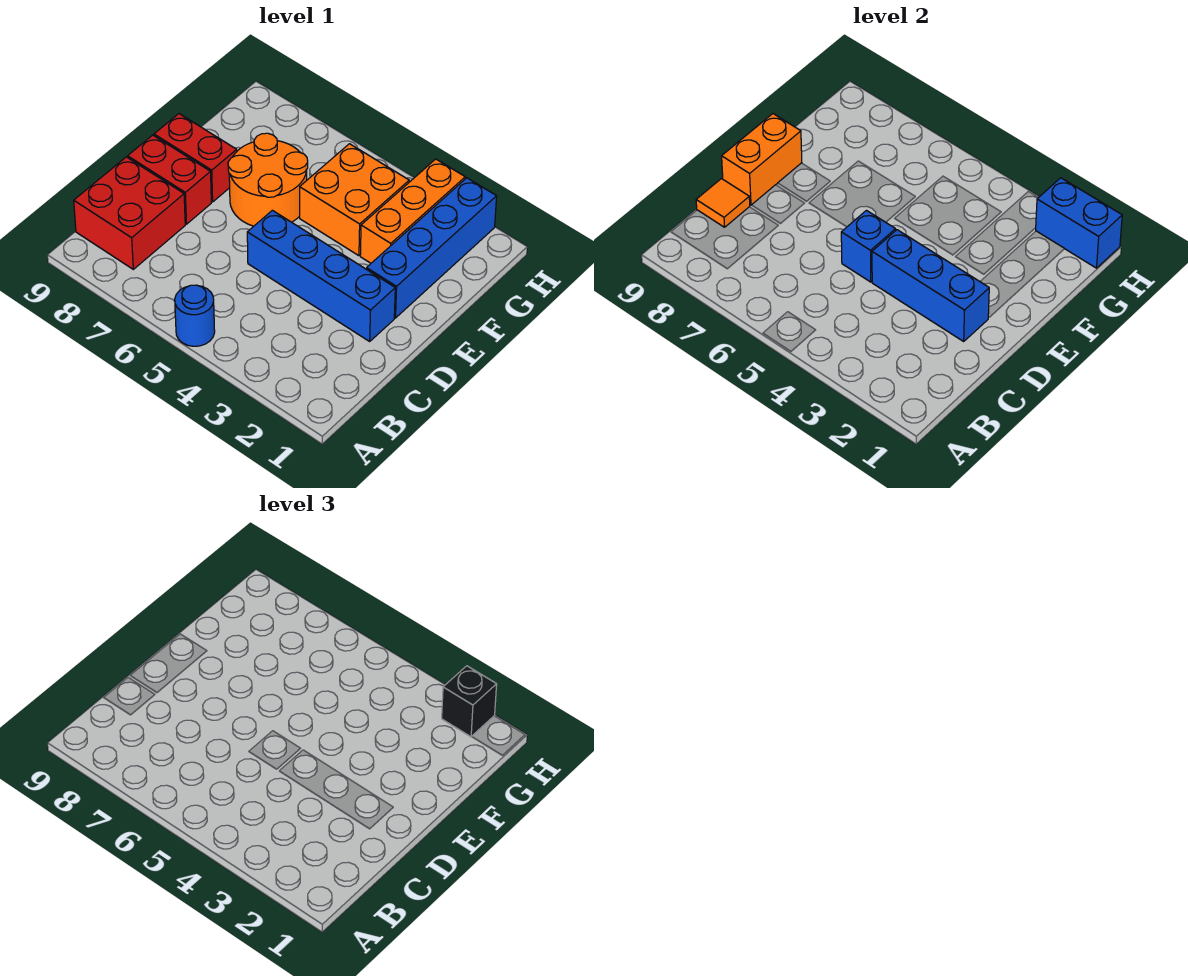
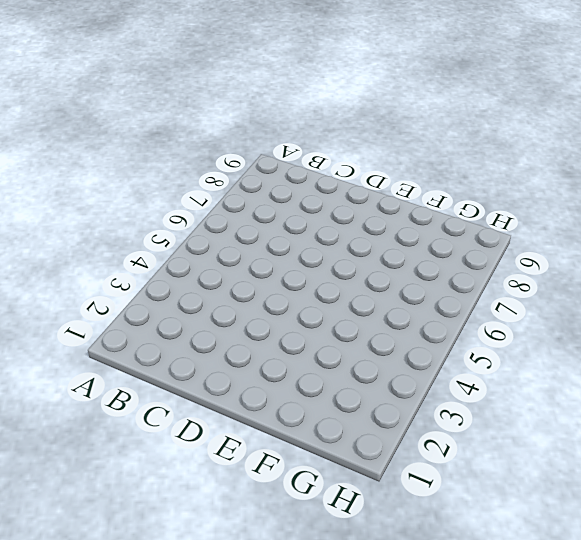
none -> blue 1x1 round brick [175,285,215,346]
none -> red 2x2 brick [74,157,185,269]
none -> blue 1x4 brick [247,210,395,341]

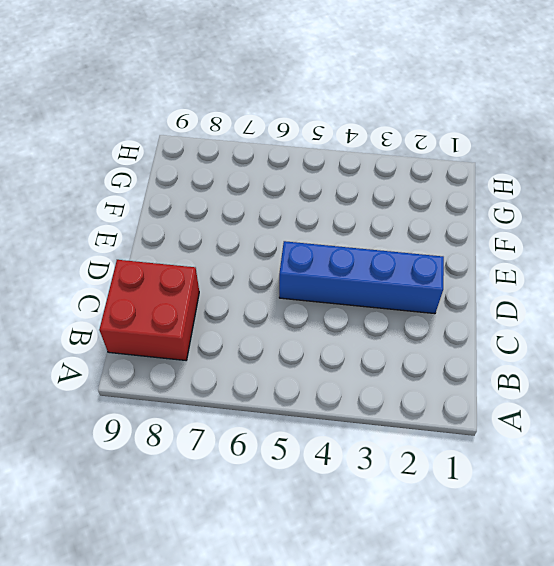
none -> blue 1x1 round brick [175,285,215,346]
none -> red 1x2 brick [128,135,211,224]
none -> blue 1x4 brick [366,178,497,318]

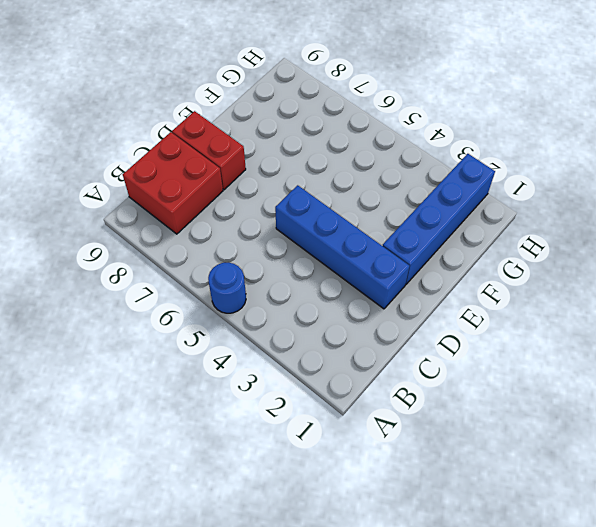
none -> orange 2x2 round brick [228,133,308,226]
none -> red 1x2 brick [154,114,237,202]
none -> orange 1x3 brick [360,159,465,263]

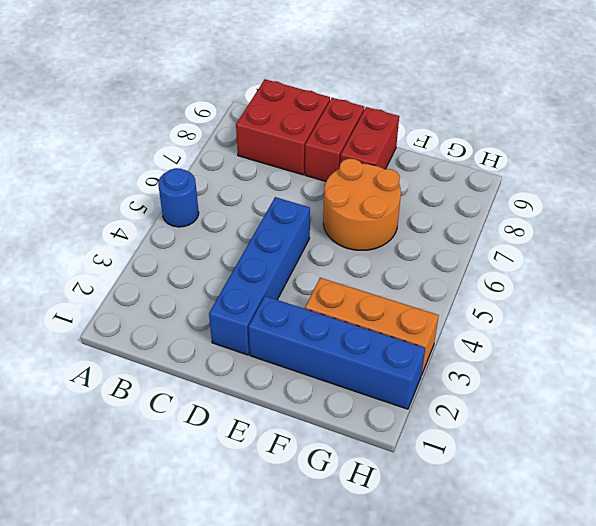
none -> orange 2x2 brick [300,144,409,256]
none -> orange 1x1 tile [696,179,750,227]
none -> blue 1x3 brick [872,230,989,341]

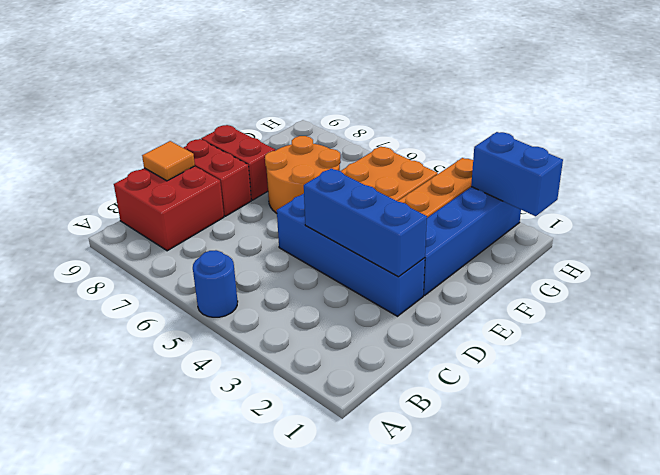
none -> blue 1x1 brick [841,210,896,282]
none -> orange 1x2 brick [722,114,802,205]
none -> black 1x1 brick [442,666,497,737]

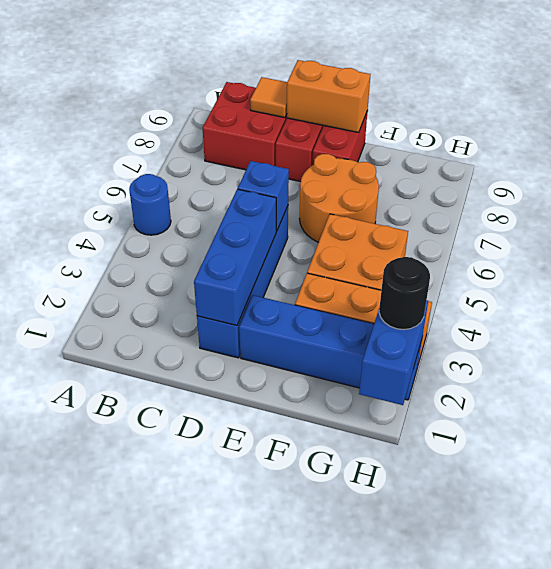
black 1x1 round brick [379,257,430,330] -> black 1x1 brick [442,666,497,737]

